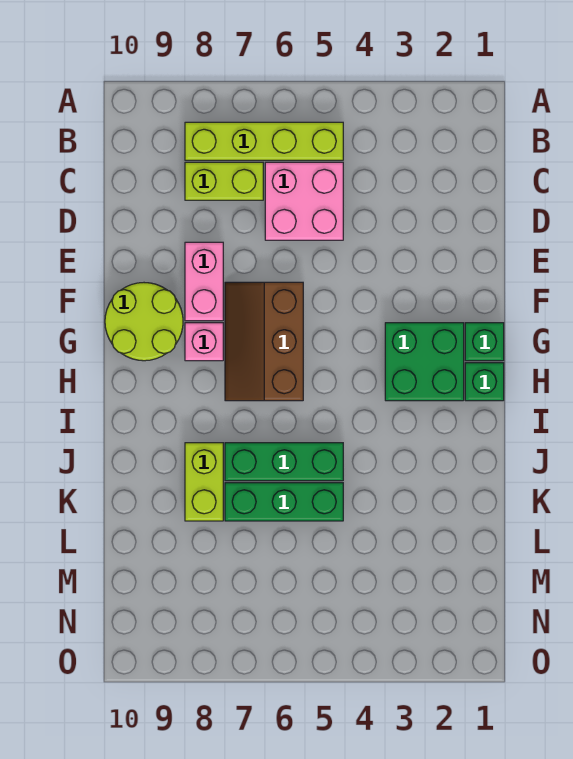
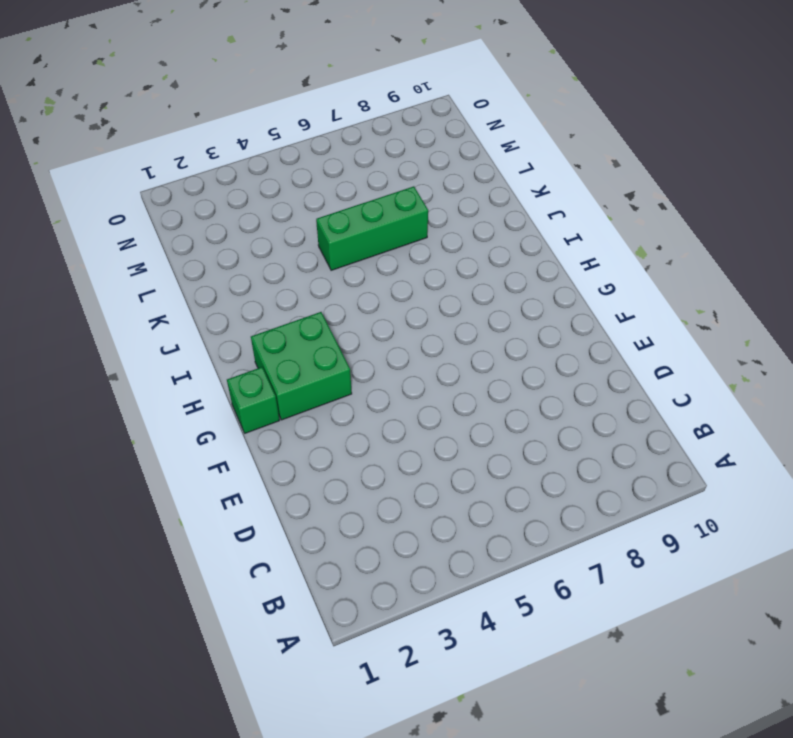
none -> lime 1x4 brick [185,122,343,160]
none -> pink 2x2 brick [265,162,343,240]
none -> lime 1x2 brick [185,162,263,200]

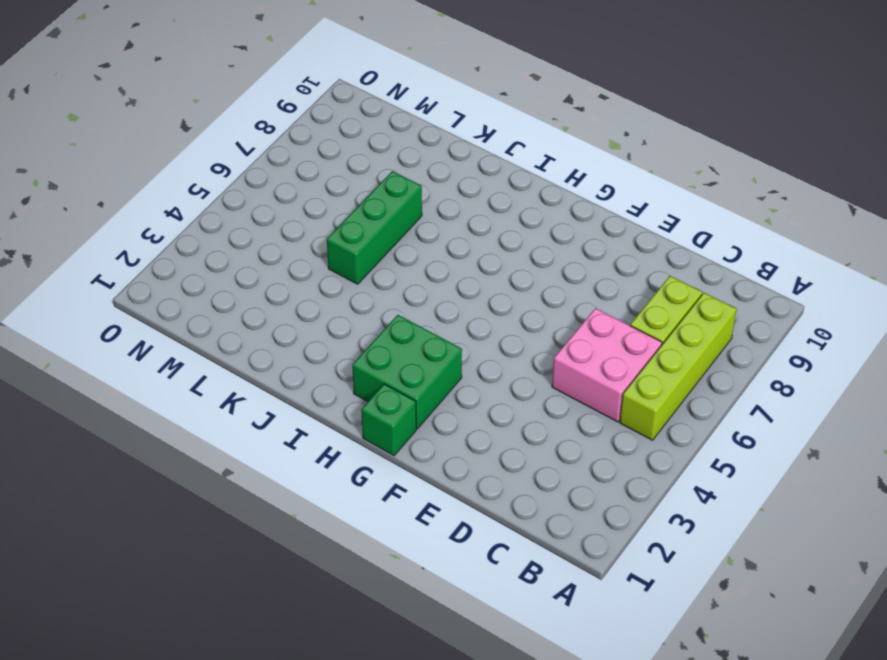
none -> pink 1x2 brick [185,242,223,321]
none -> brown 2x3 slope [225,282,303,401]
none -> lime 2x2 round brick [105,283,183,361]

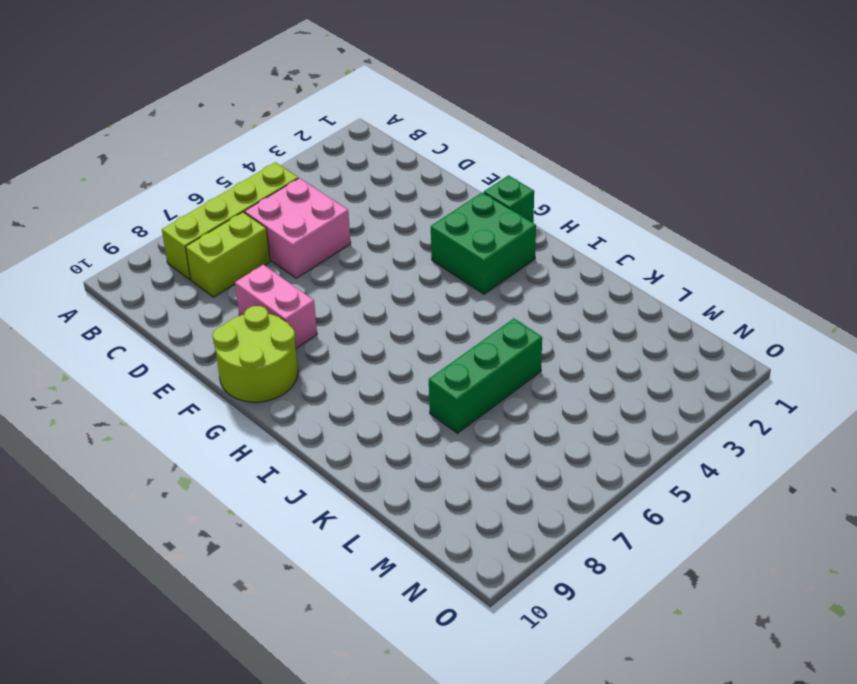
none -> brown 2x3 slope [225,282,303,401]
none -> pink 1x1 brick [185,323,223,361]
none -> green 1x1 brick [465,363,504,401]

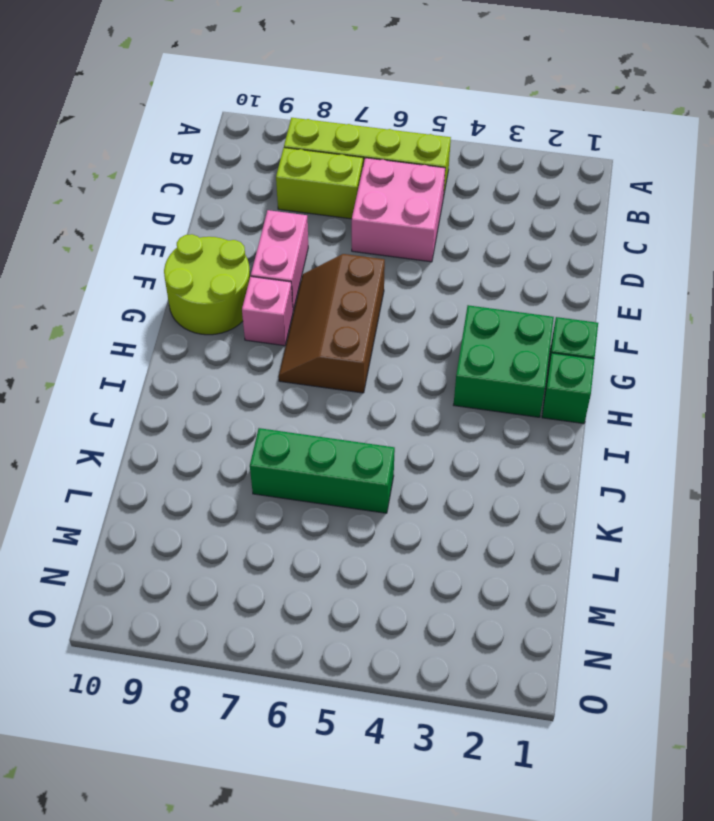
none -> green 1x3 brick [225,443,343,481]
none -> lime 1x2 brick [185,443,223,521]

